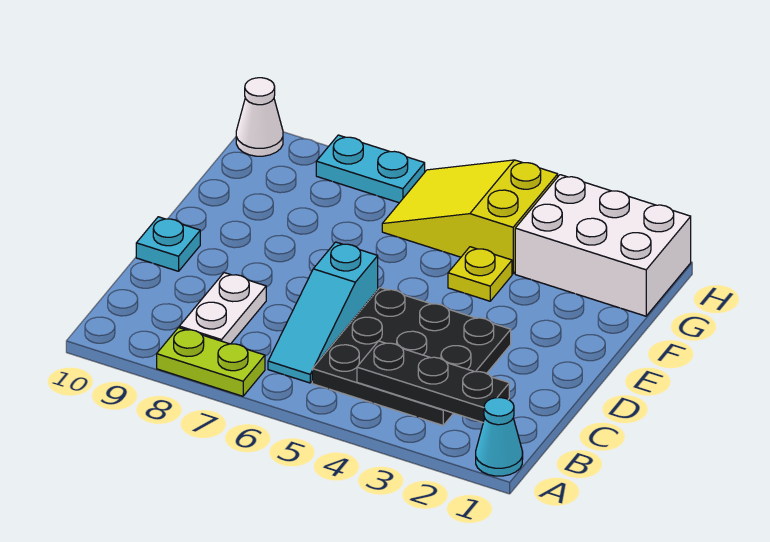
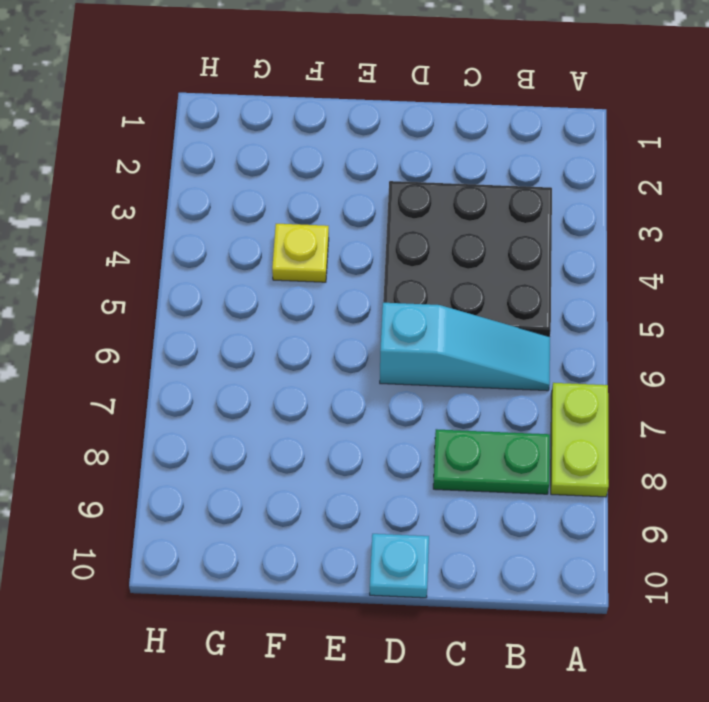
green 1x2 plate [433,429,550,494] -> white 1x2 plate [179,273,266,344]
none -> cyan 1x1 cone [476,398,523,476]
none -> white 2x3 brick [515,175,691,316]
none -> yellow 2x3 slope [382,160,558,274]

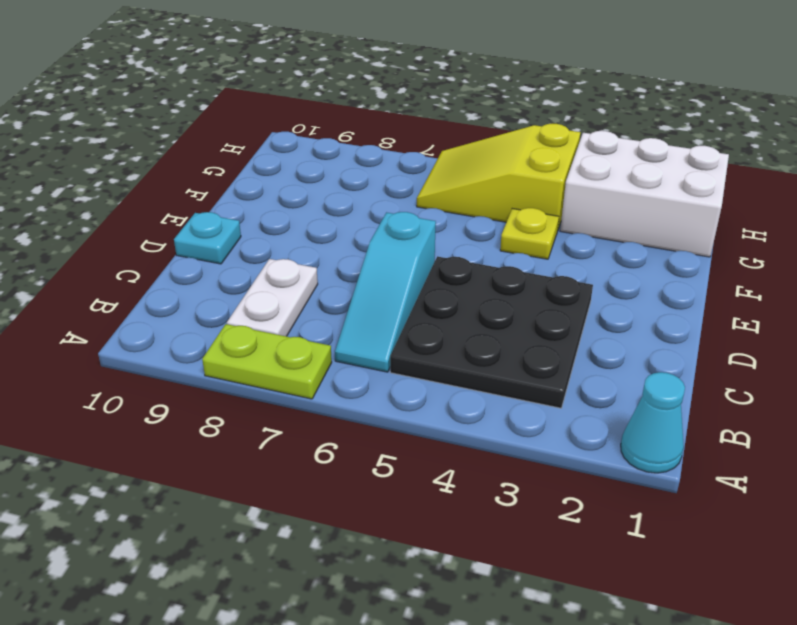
none -> cyan 1x2 plate [316,135,425,203]
none -> white 1x1 cone [236,78,283,156]
none -> black 1x3 plate [357,341,509,422]

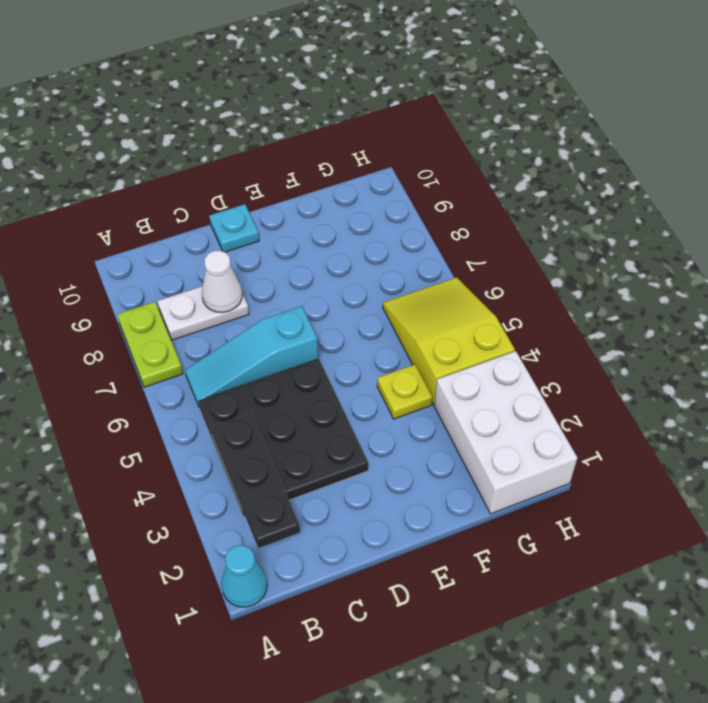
white 1x1 cone [202,251,242,313] -> white 1x1 cone moved to [236,78,283,156]
none -> cyan 1x2 plate [316,135,425,203]

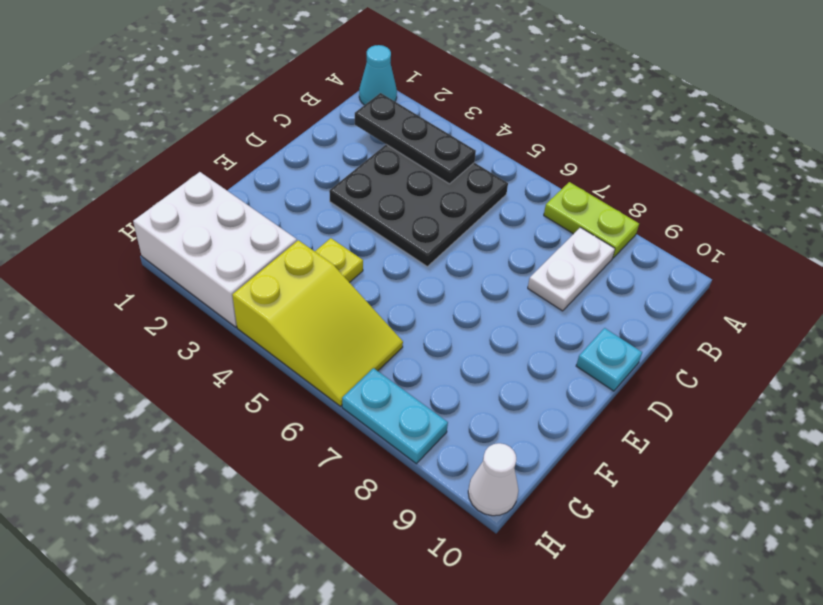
none -> cyan 1x3 slope [268,242,378,383]

